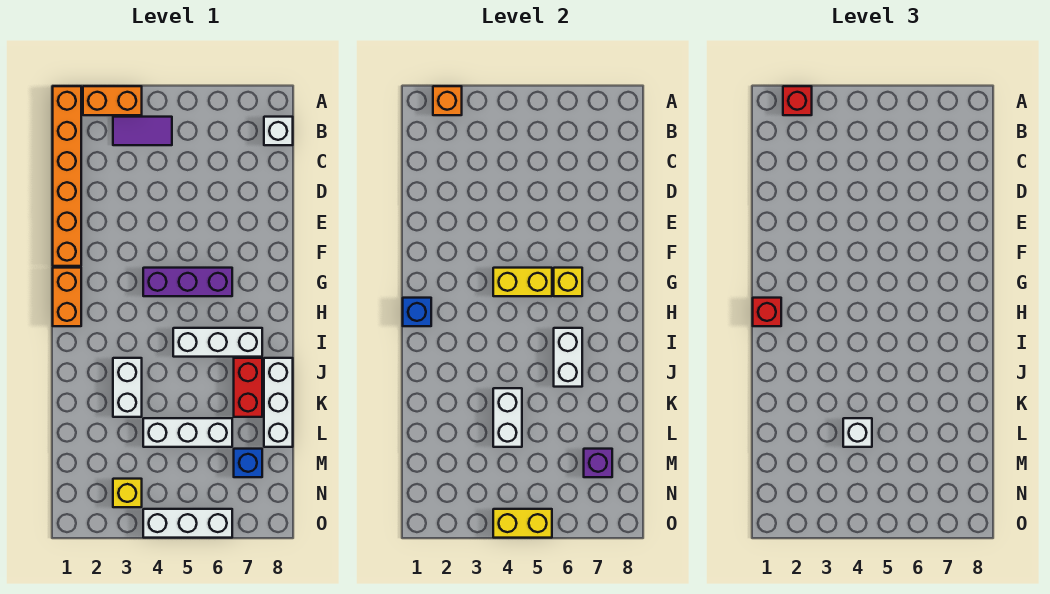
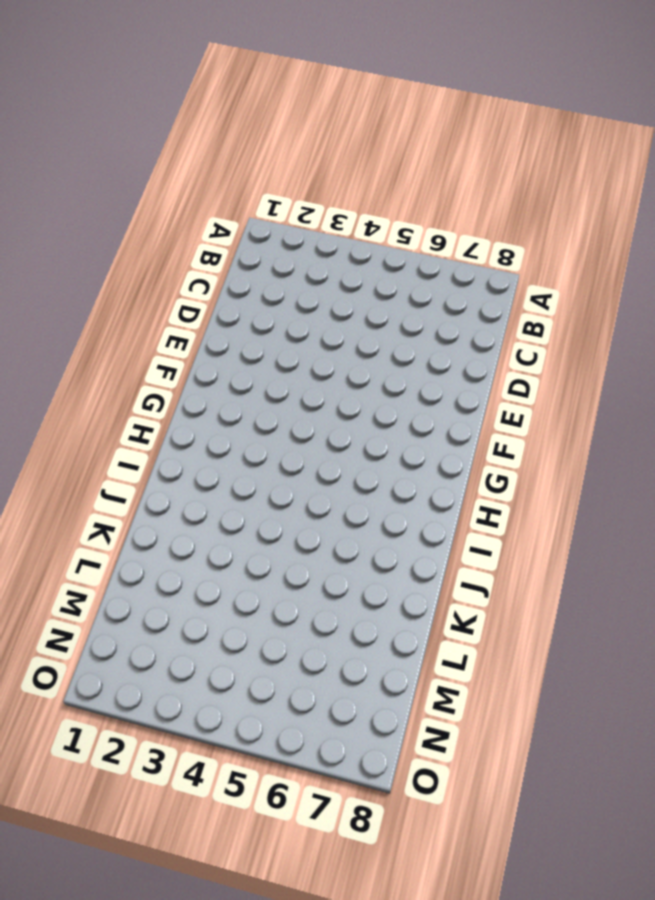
none -> orange 1x6 brick [53,86,81,266]
none -> orange 1x2 brick [83,86,142,115]
none -> purple 1x2 tile [113,117,172,145]

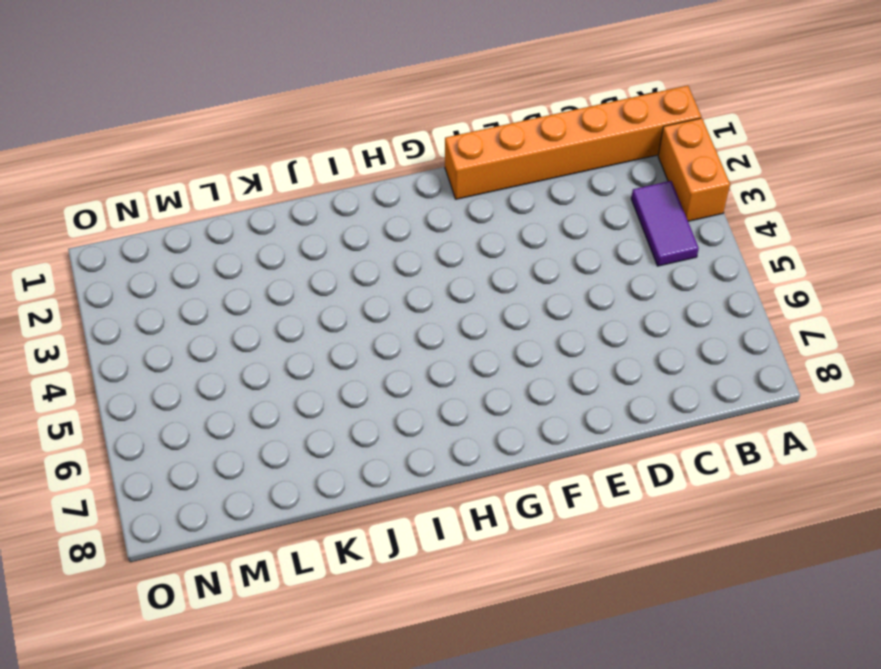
none -> white 1x1 brick [264,117,293,145]
none -> orange 1x2 brick [53,268,81,326]
none -> purple 1x3 brick [143,268,232,296]

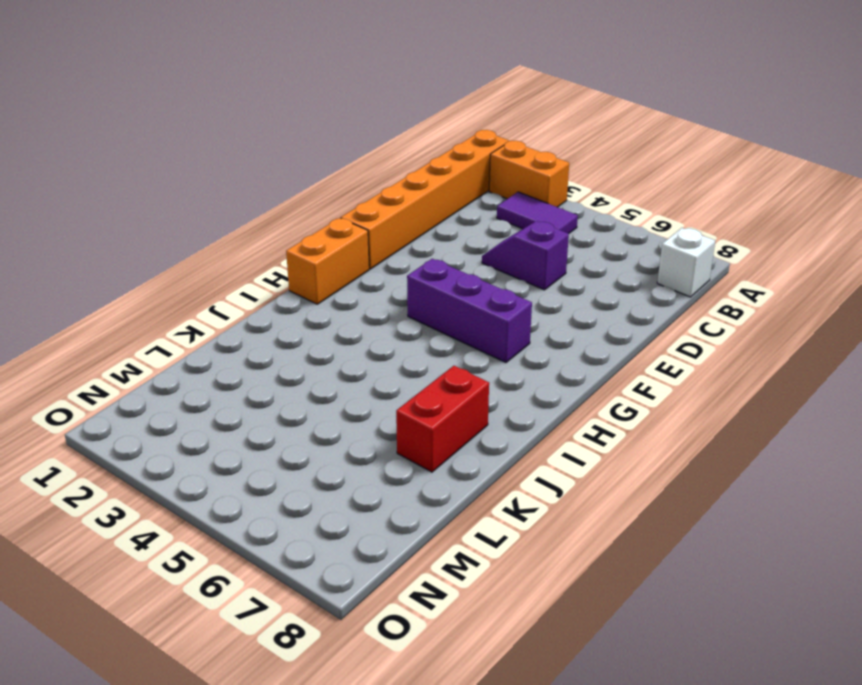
purple 1x2 slope [482,221,569,290] -> none
none -> white 1x3 brick [173,328,262,357]
none -> white 1x2 brick [113,358,142,417]
none -> white 1x3 brick [264,358,293,447]

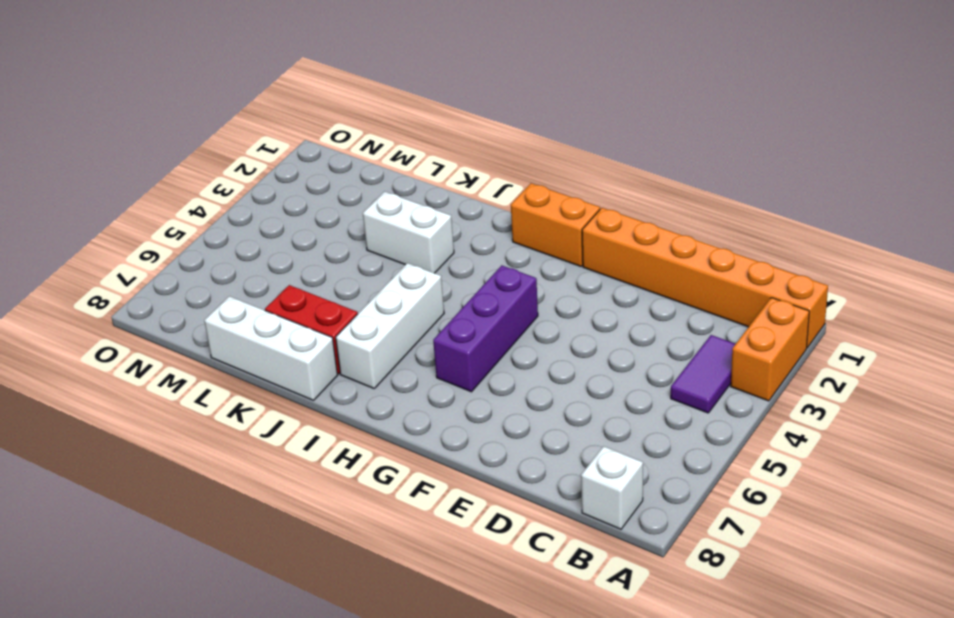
none -> white 1x3 brick [143,418,232,447]
none -> blue 1x1 brick [234,449,262,477]
none -> yellow 1x1 brick [113,479,142,507]

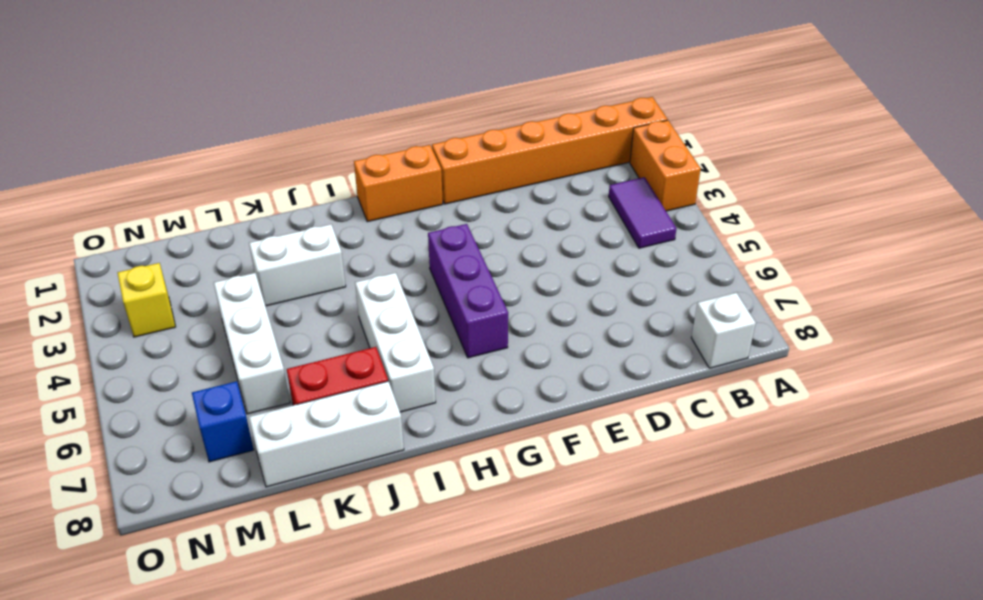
none -> white 1x3 brick [143,509,232,538]
none -> orange 1x1 brick [433,86,462,115]
none -> yellow 1x2 brick [493,268,552,296]

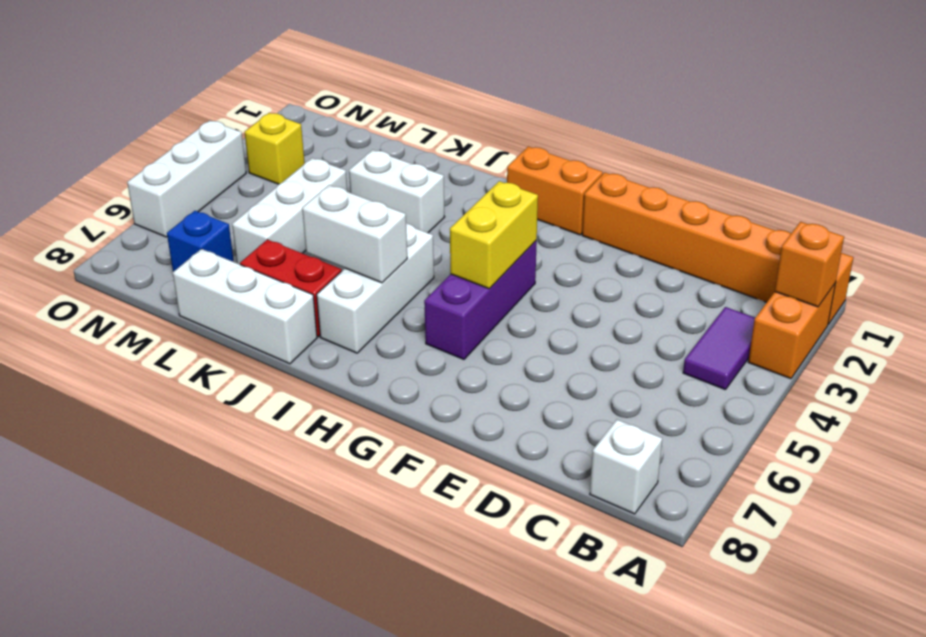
none -> yellow 1x1 brick [554,268,582,296]
none -> blue 1x1 brick [403,298,431,326]
none -> white 1x2 brick [493,388,522,447]

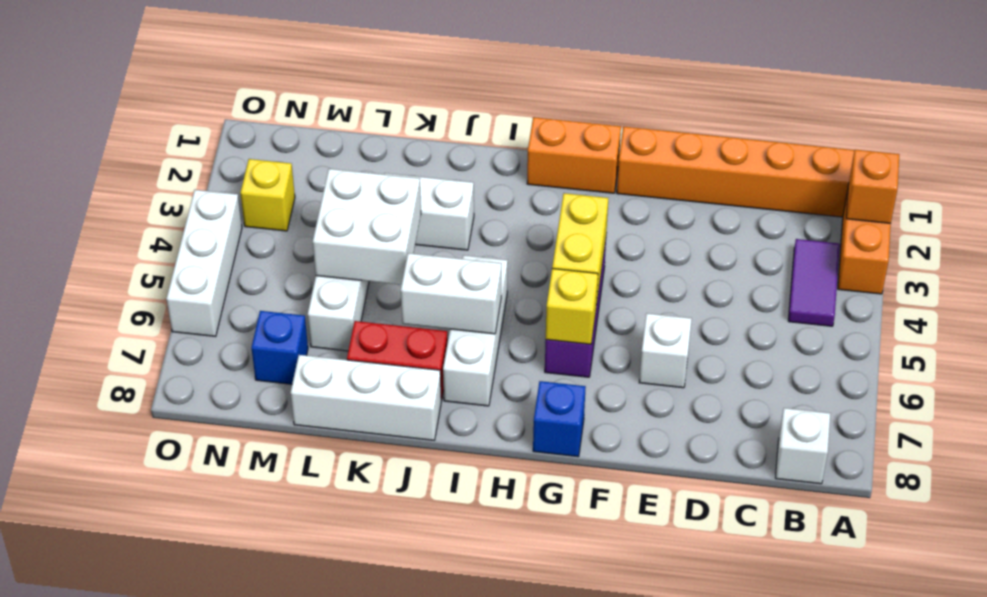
white 1x1 brick [639,313,692,388] -> white 1x1 brick moved to [843,418,872,447]
blue 1x1 brick [533,381,586,457] -> blue 1x1 brick moved to [403,298,431,326]
white 2x2 brick [313,169,421,285] -> white 1x2 brick [493,388,522,447]
none -> purple 1x1 brick [584,449,612,477]
none -> yellow 1x2 brick [493,509,552,538]
none -> red 1x1 brick [783,86,812,115]

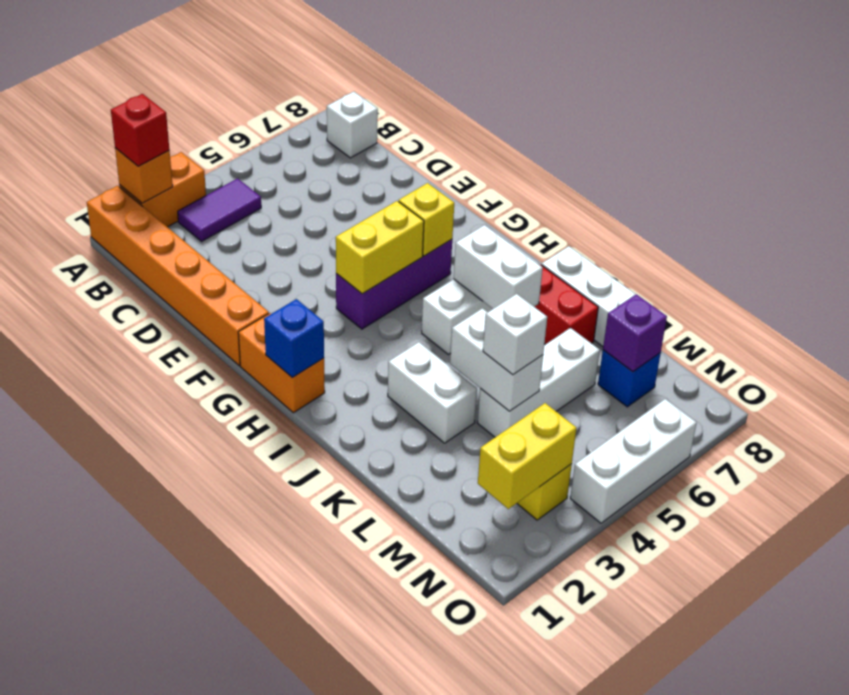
yellow 1x2 brick [478,403,576,509] -> yellow 1x2 brick moved to [493,509,552,538]
none -> red 1x1 brick [753,298,781,326]

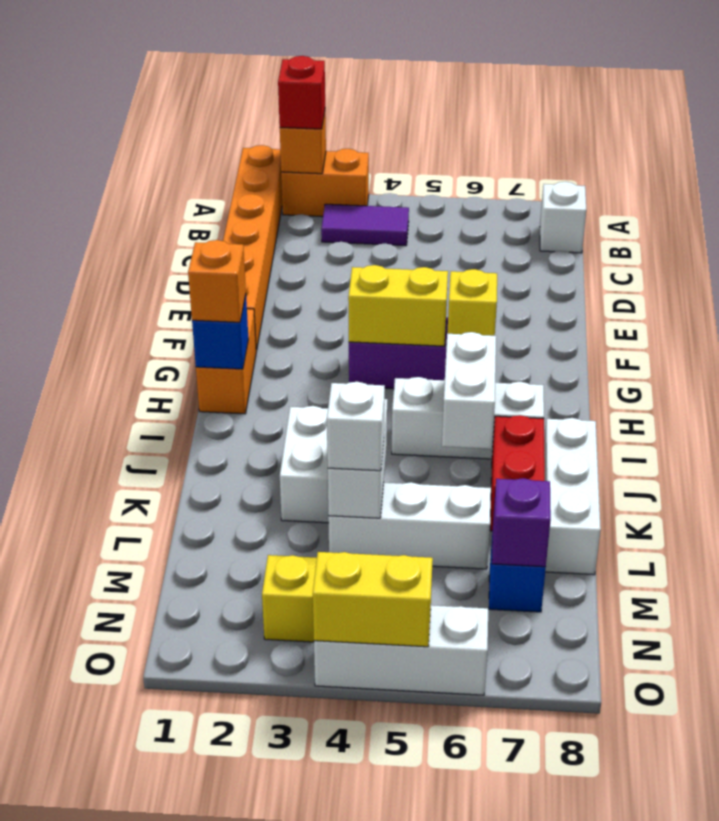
orange 1x1 brick [188,240,246,322] -> red 1x1 brick [753,298,781,326]

